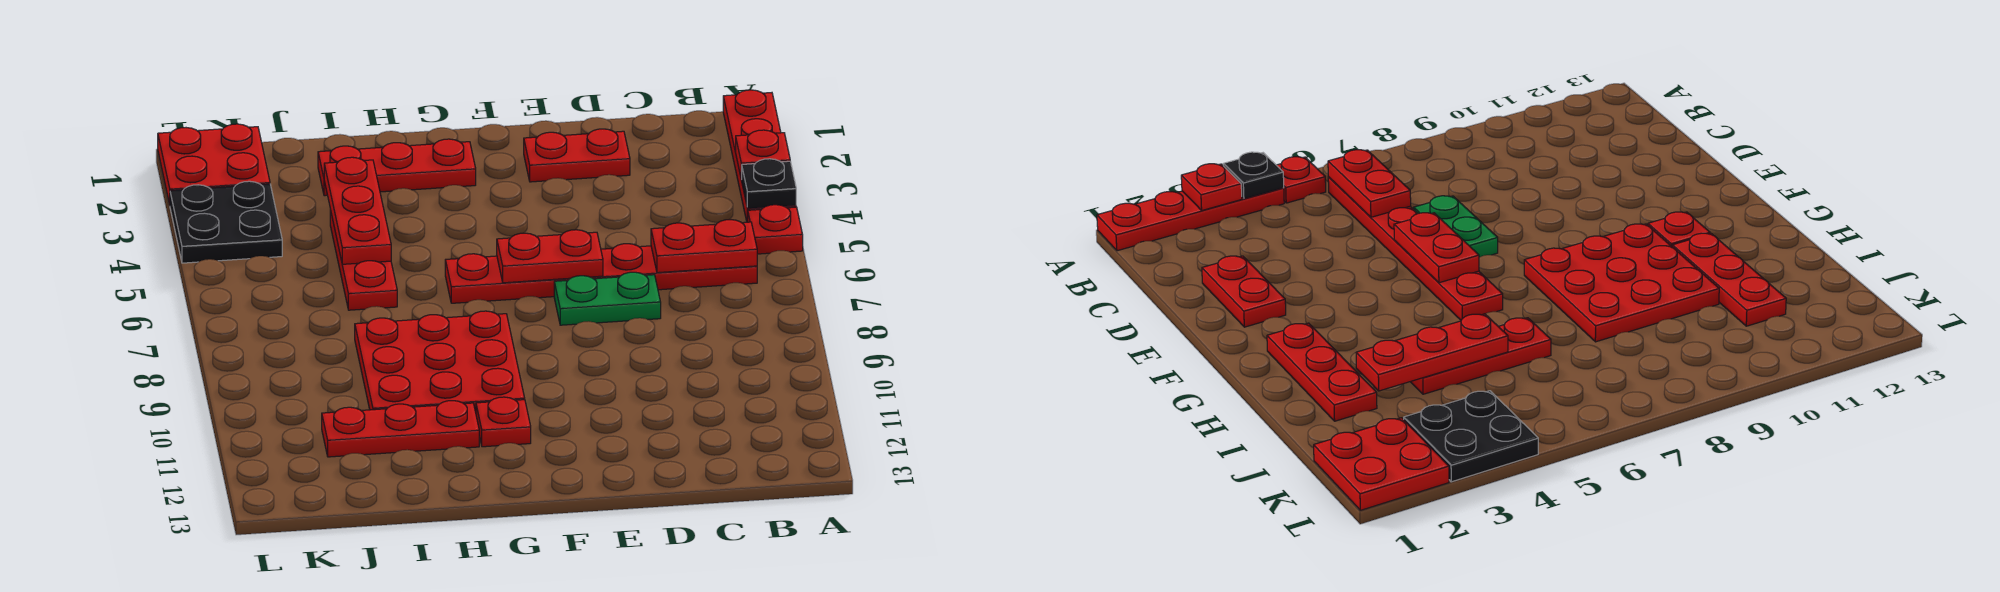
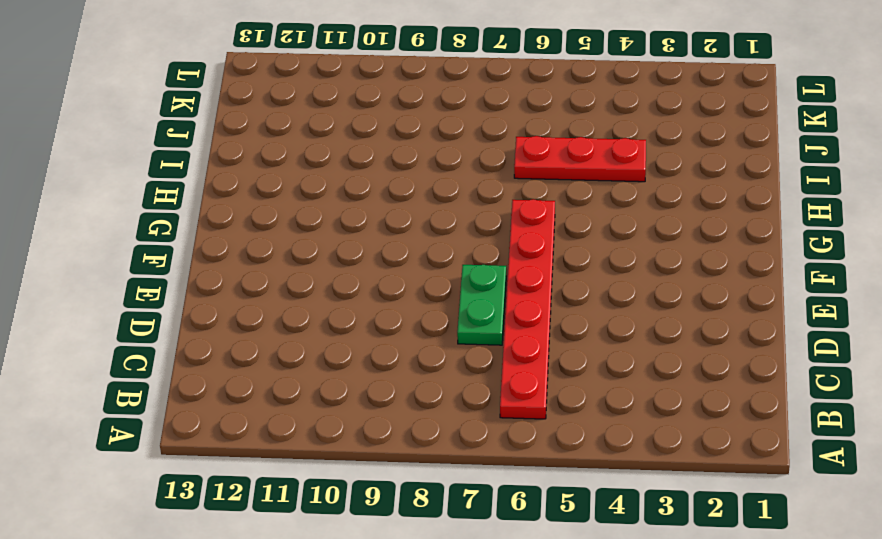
none -> red 1x4 plate [723,90,796,222]
none -> red 1x1 plate [748,205,803,254]
none -> red 1x2 plate [524,129,630,182]

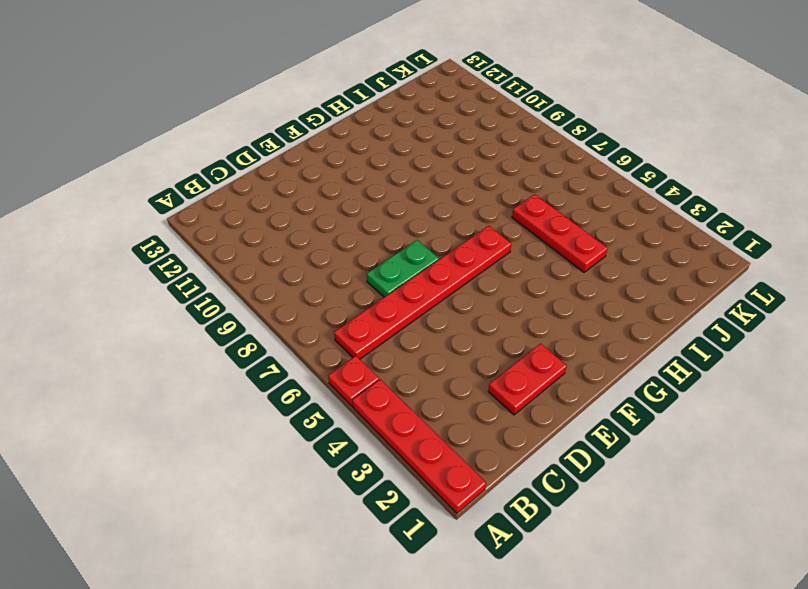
none -> red 1x3 plate [318,139,476,196]
none -> red 3x3 plate [355,311,525,412]
none -> red 1x1 plate [476,397,531,447]

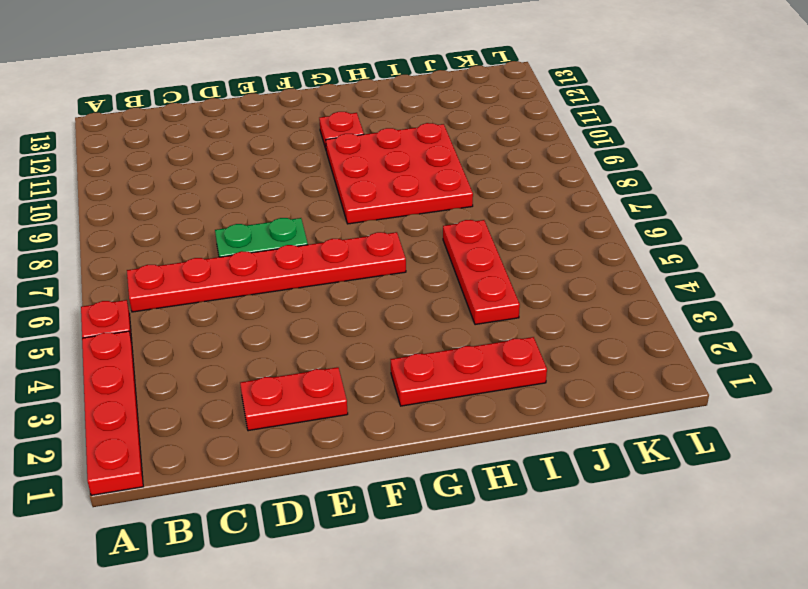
none -> red 1x3 plate [322,401,479,457]
none -> red 2x2 plate [158,124,270,204]
none -> black 2x2 plate [170,181,282,263]

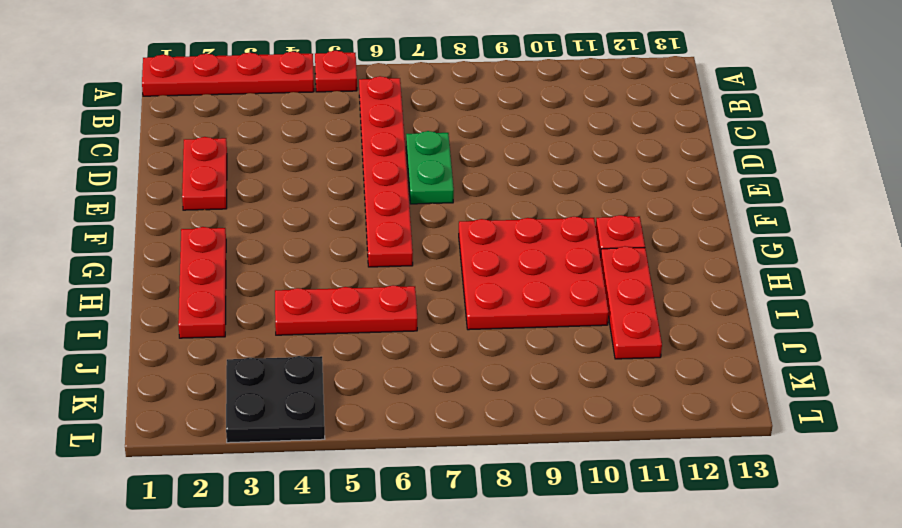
none -> red 2x2 plate [158,124,270,204]
none -> red 1x1 plate [736,130,790,179]
none -> black 1x1 plate [741,159,796,208]

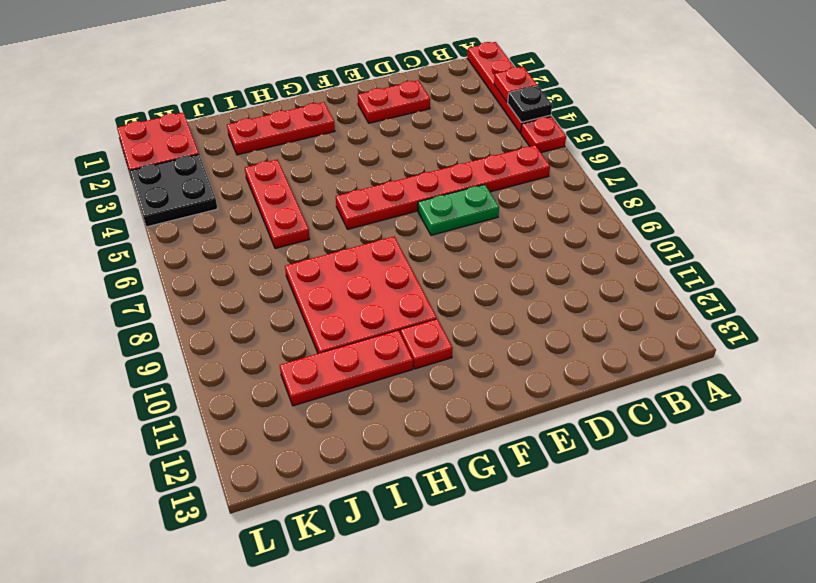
none -> red 1x2 plate [651,220,757,273]
none -> red 1x2 plate [497,230,603,283]
none -> red 1x3 plate [324,157,391,264]

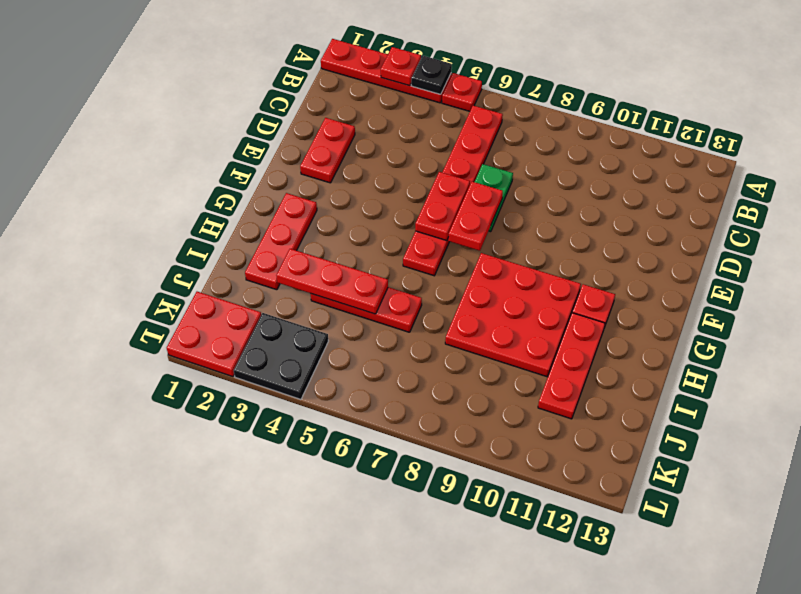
red 1x2 plate [448,182,503,251] -> red 1x2 plate moved to [651,220,757,273]

